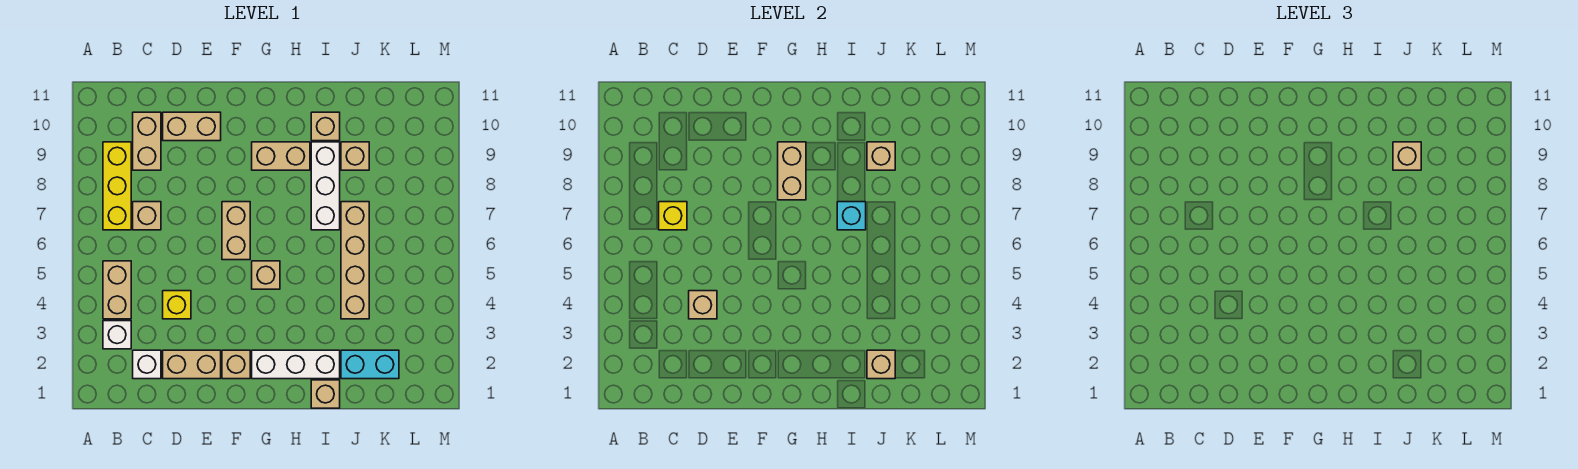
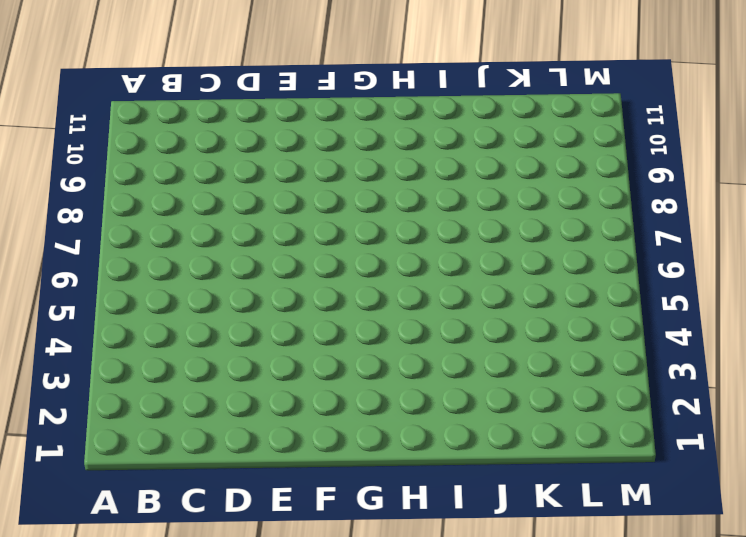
none -> white 1x1 brick [103,321,131,349]
none -> tan 1x2 brick [103,261,131,319]
none -> yellow 1x3 brick [103,142,131,230]

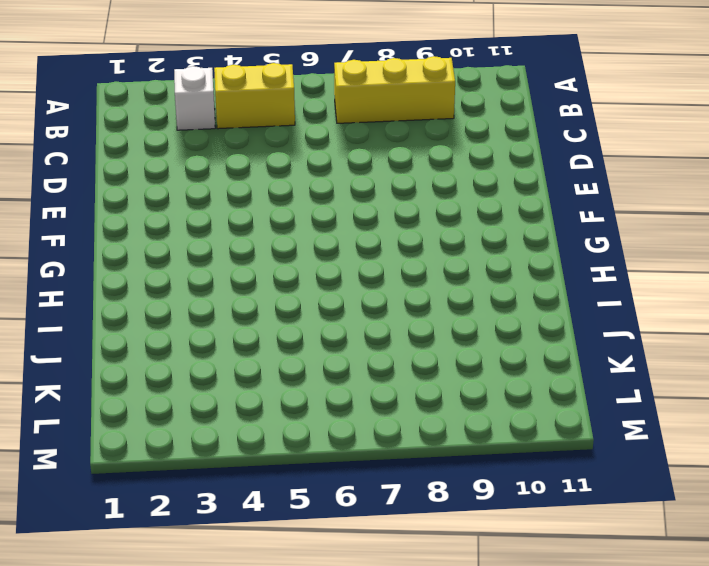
yellow 1x2 brick [214,63,295,129] -> tan 1x2 brick [103,261,131,319]
none -> white 1x1 brick [133,350,161,379]
none -> tan 1x1 brick [133,202,161,230]
none -> tan 1x2 brick [133,112,161,170]

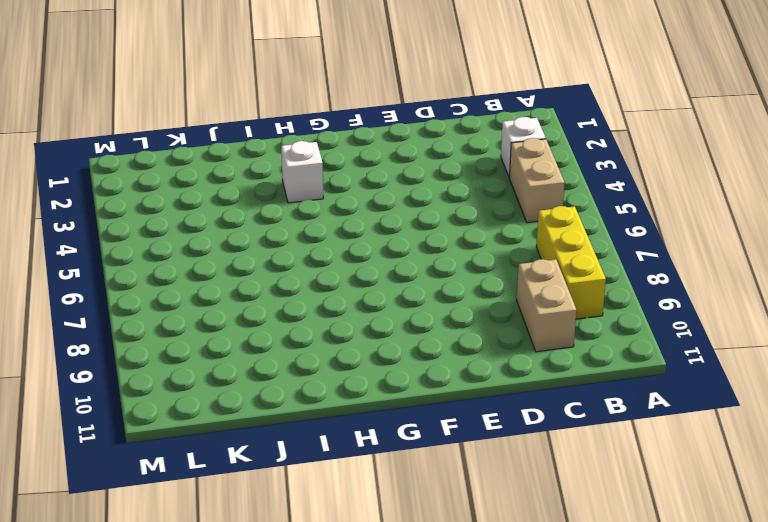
white 1x1 brick [281,141,323,203] -> white 1x1 brick moved to [133,350,161,379]
none -> tan 1x1 brick [133,202,161,230]
none -> tan 1x2 brick [163,350,221,379]
none -> yellow 1x1 brick [163,291,191,319]

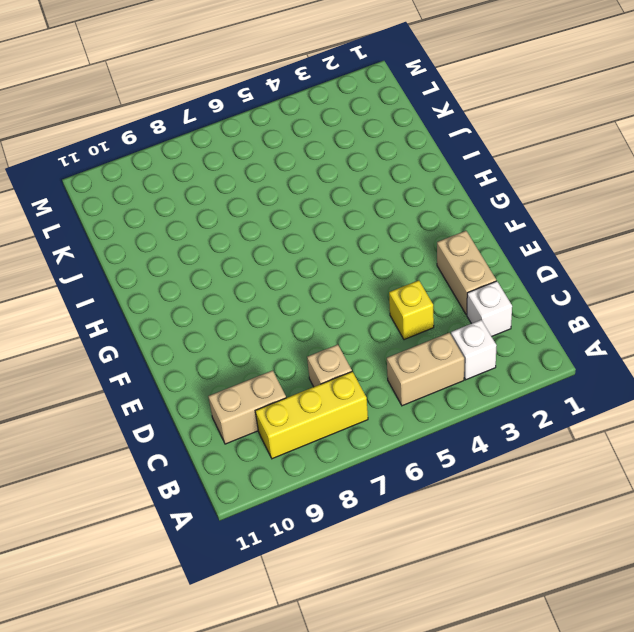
none -> tan 1x2 brick [163,112,221,141]
none -> tan 1x1 brick [222,350,250,379]
none -> tan 1x2 brick [222,202,250,260]

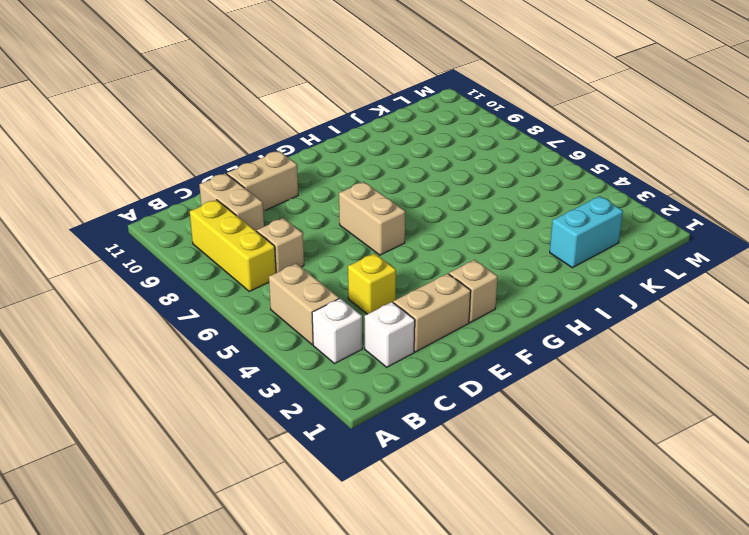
none -> white 1x3 brick [252,350,340,379]
none -> tan 1x1 brick [252,261,280,289]
none -> tan 1x2 brick [252,142,310,170]

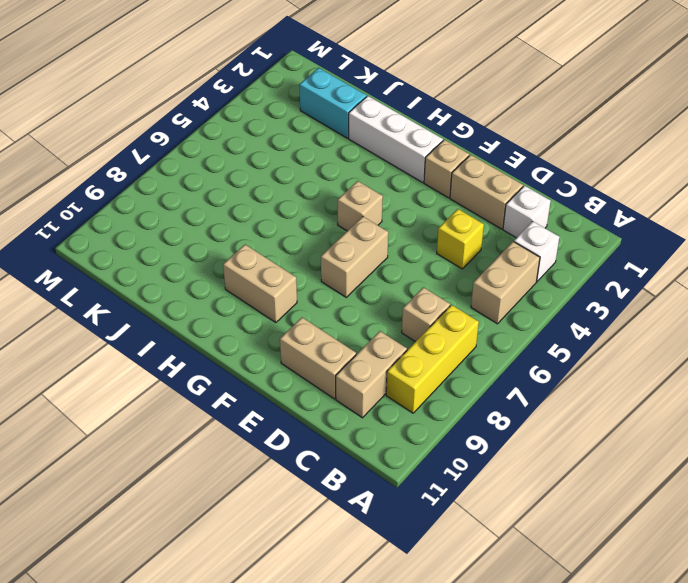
none -> tan 1x1 brick [311,380,340,408]
none -> white 1x3 brick [311,142,340,230]
none -> tan 1x1 brick [311,112,340,141]

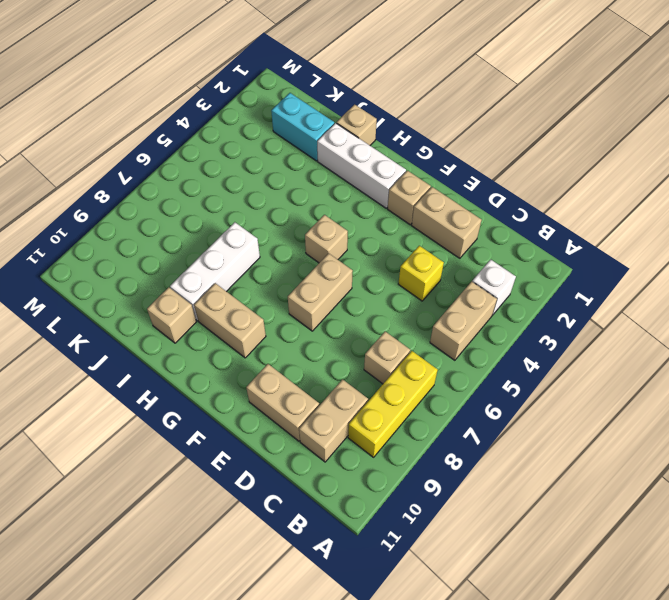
none -> white 1x1 brick [133,350,161,379]
none -> tan 1x4 brick [341,202,369,319]
none -> tan 1x1 brick [341,142,369,170]

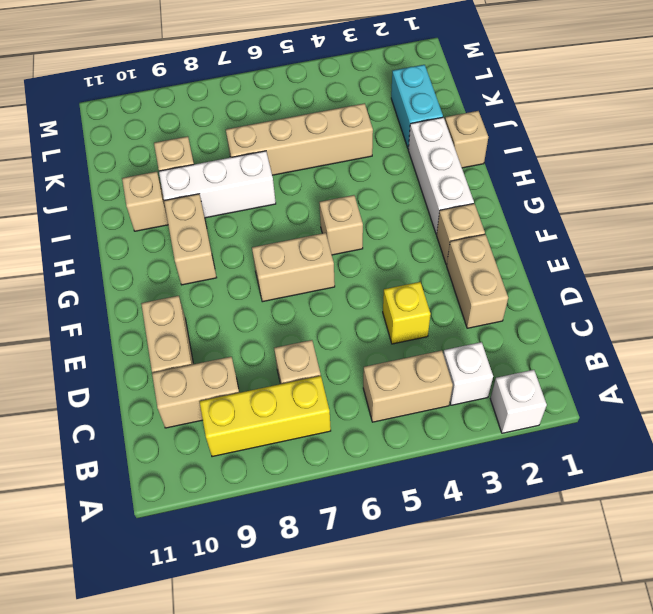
white 1x1 brick [490,370,547,433] -> white 1x1 brick moved to [133,350,161,379]
none -> yellow 1x1 brick [659,202,687,230]
none -> tan 1x1 brick [689,291,717,319]
none -> tan 1x2 brick [778,142,806,200]

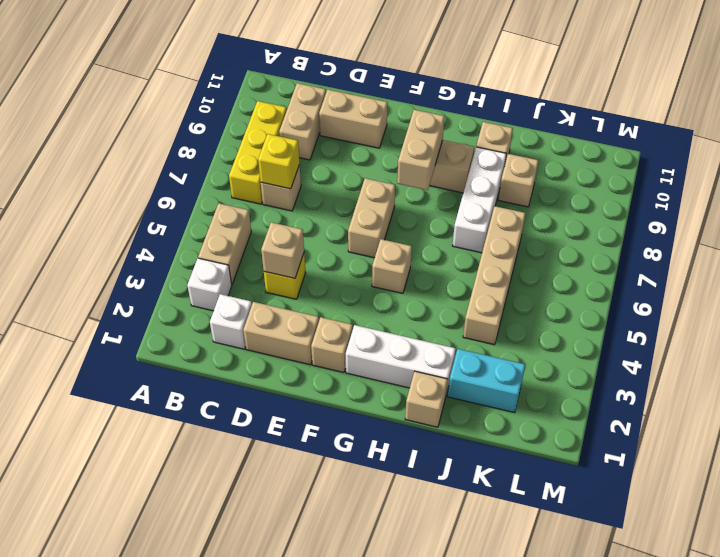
none -> cyan 1x1 brick [837,202,866,230]
none -> tan 1x1 brick [867,350,895,379]
none -> tan 1x1 brick [867,142,895,170]

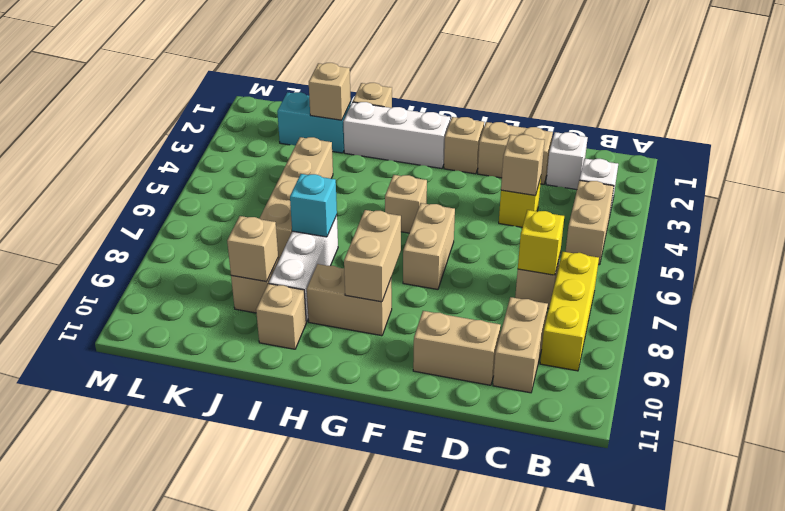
none -> tan 1x1 brick [1393,142,1421,170]

